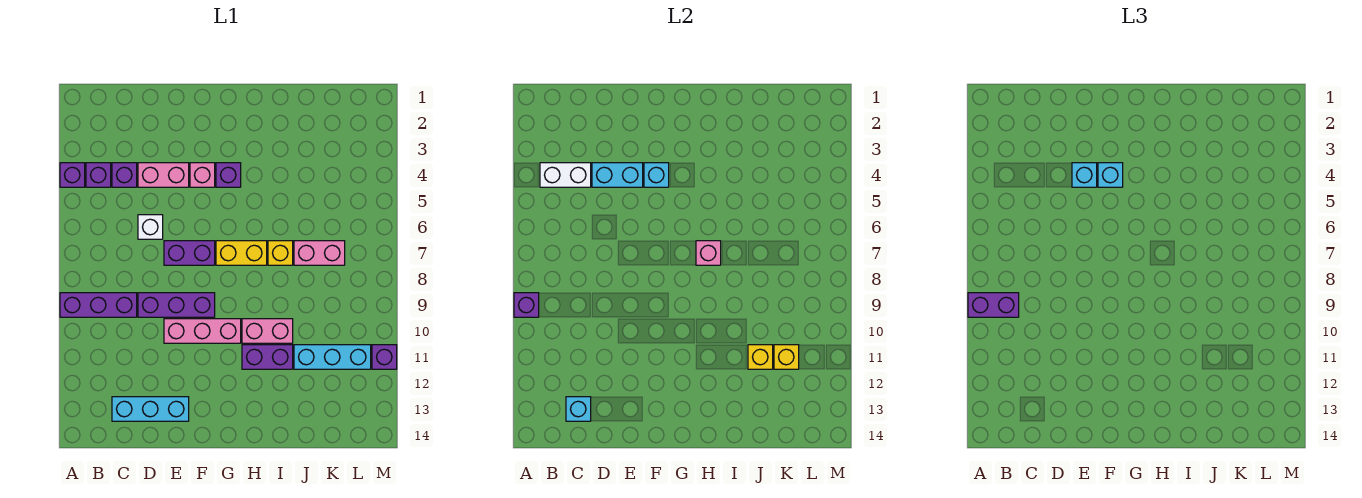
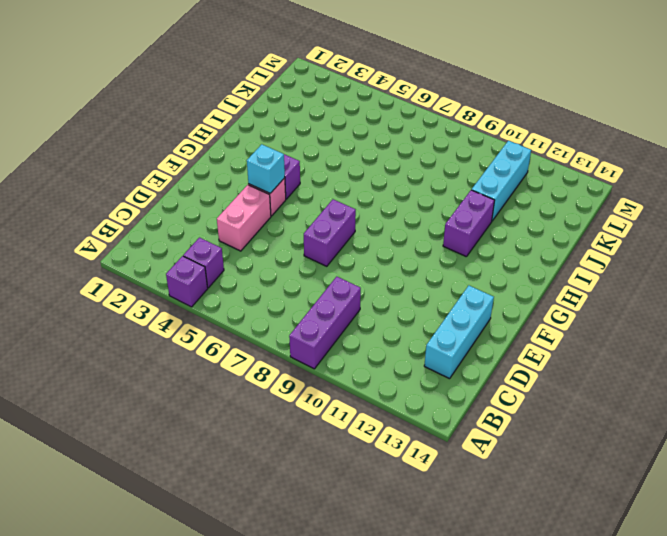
none -> purple 1x1 brick [112,163,137,187]
none -> white 1x1 brick [138,215,163,239]
none -> purple 1x3 brick [138,293,215,317]
none -> pink 1x3 brick [164,319,241,343]

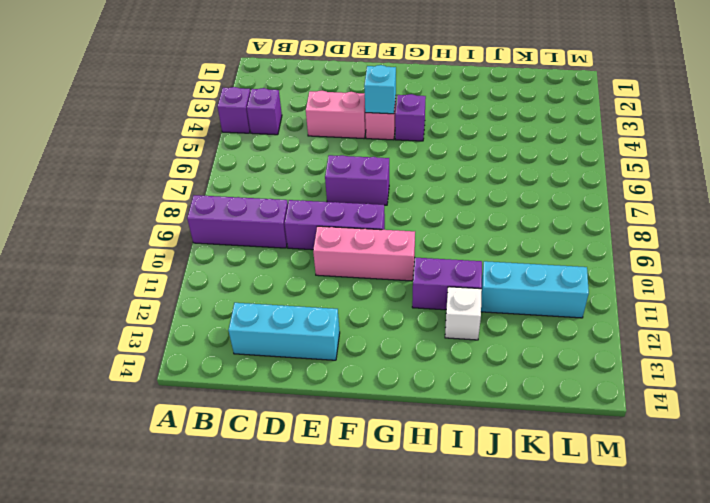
white 1x1 brick [445,287,482,340] -> white 1x1 brick moved to [138,215,163,239]
none -> purple 1x1 brick [112,163,137,187]
none -> yellow 1x2 brick [216,241,267,265]
none -> pink 1x2 brick [242,319,293,343]
none -> yellow 1x1 brick [268,241,293,265]

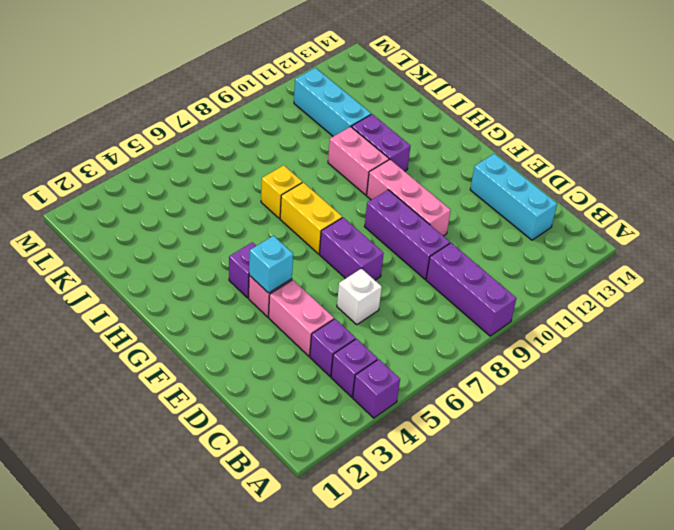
none -> pink 1x2 brick [294,241,345,265]
none -> purple 1x1 brick [372,345,397,369]
none -> purple 1x1 brick [514,293,539,317]
none -> white 1x2 brick [540,163,591,187]

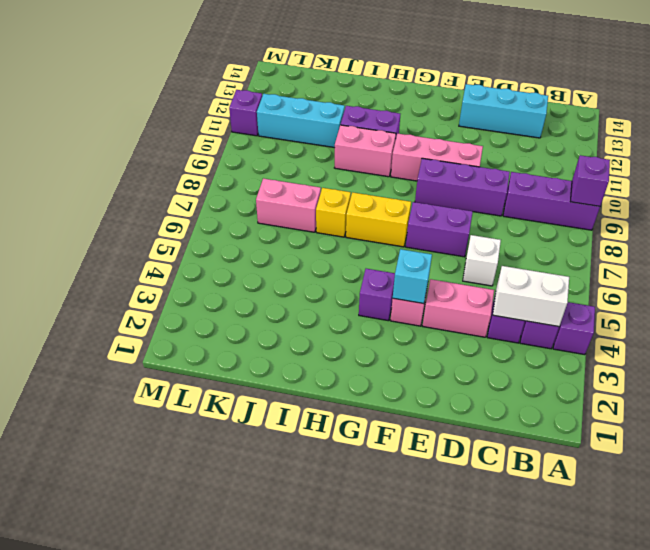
none -> cyan 1x1 brick [566,397,591,421]
none -> cyan 1x2 brick [592,163,643,187]
none -> pink 1x1 brick [696,241,721,265]
none -> yellow 1x1 brick [748,345,773,369]

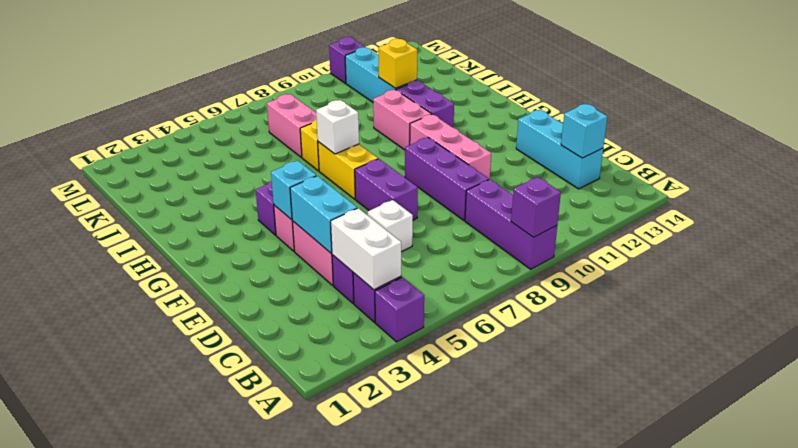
white 1x1 brick [316,100,359,154] -> pink 1x1 brick [696,241,721,265]
none -> yellow 1x1 brick [774,345,799,369]
none -> purple 1x2 brick [968,293,1019,317]
none -> cyan 1x1 brick [1072,163,1097,187]
none -> cyan 1x1 brick [1098,163,1123,187]

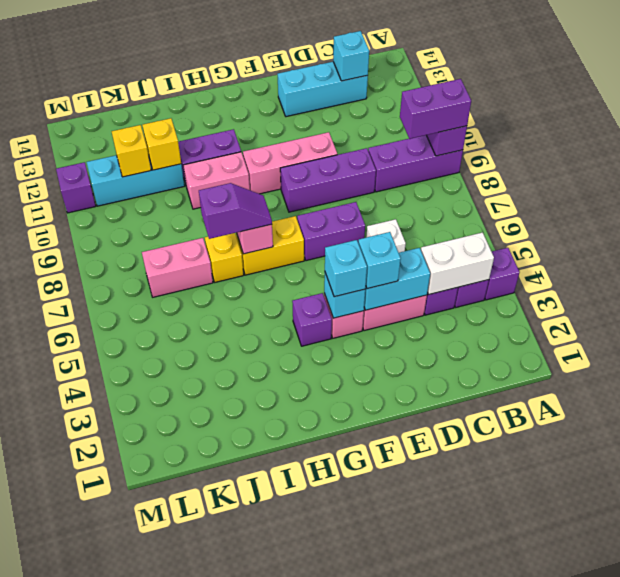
purple 1x2 slope [199,183,272,239] -> none

